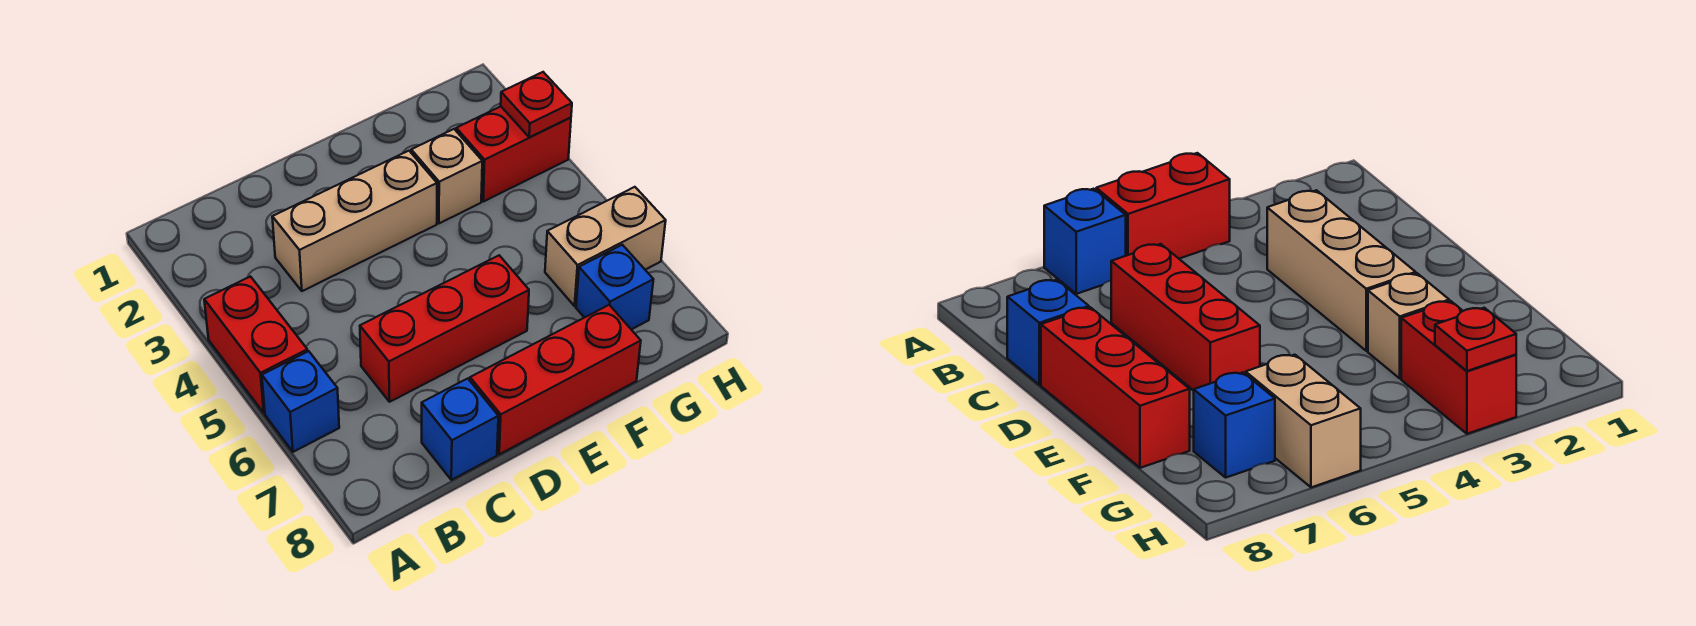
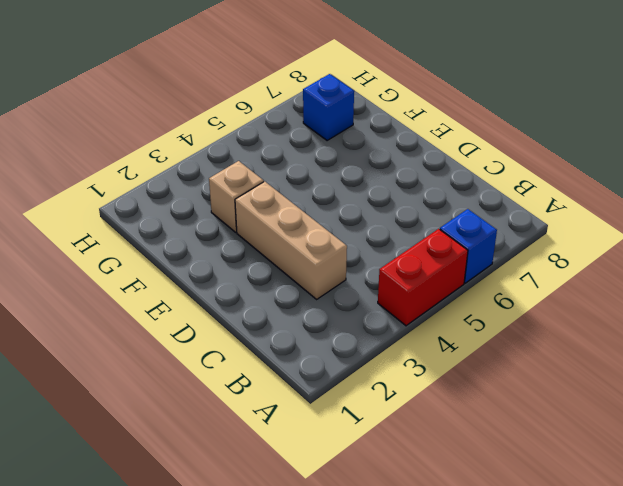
none -> red 1x3 brick [360,255,529,402]
none -> blue 1x1 brick [422,379,498,480]

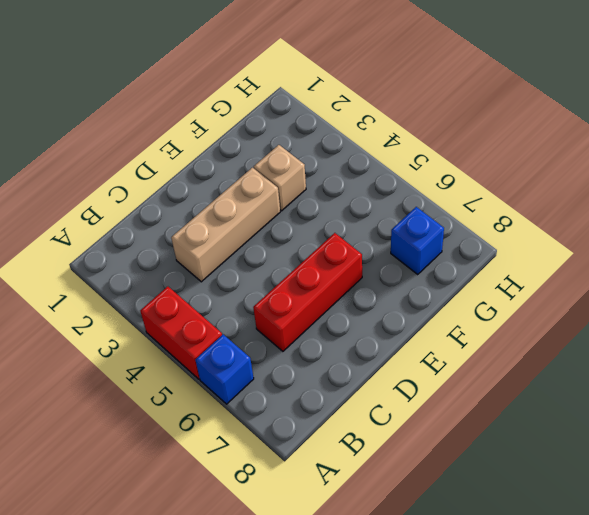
none -> blue 1x1 brick [422,379,498,480]
none -> red 1x3 brick [470,305,641,454]

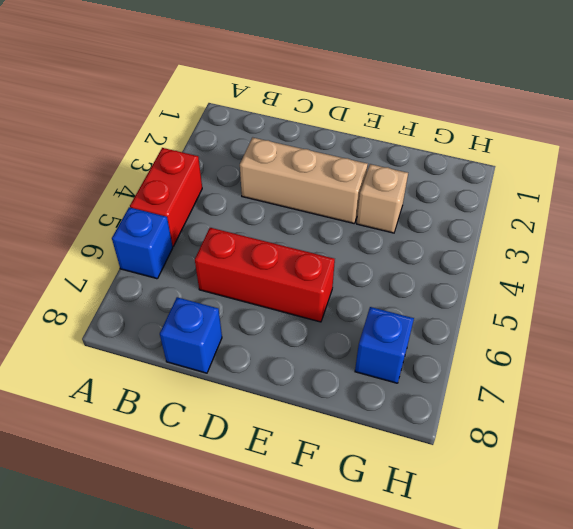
none -> red 1x3 brick [470,305,641,454]
none -> red 1x2 brick [456,107,571,202]

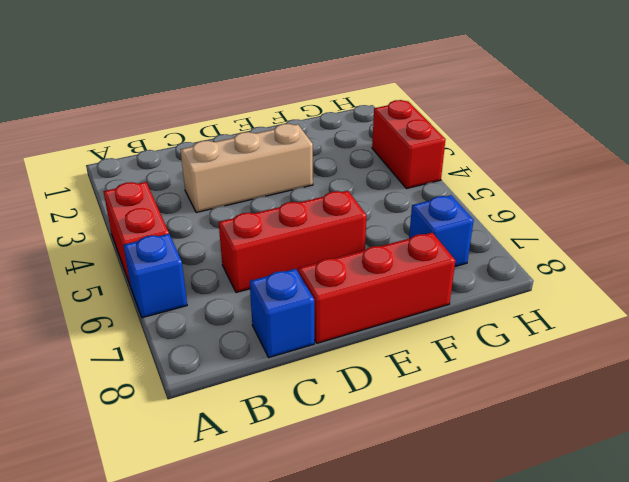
red 1x2 brick [372,100,446,189] -> red 1x2 brick turned to [456,107,571,202]
none -> tan 1x1 brick [411,129,482,223]
none -> tan 1x2 brick [545,187,666,306]

